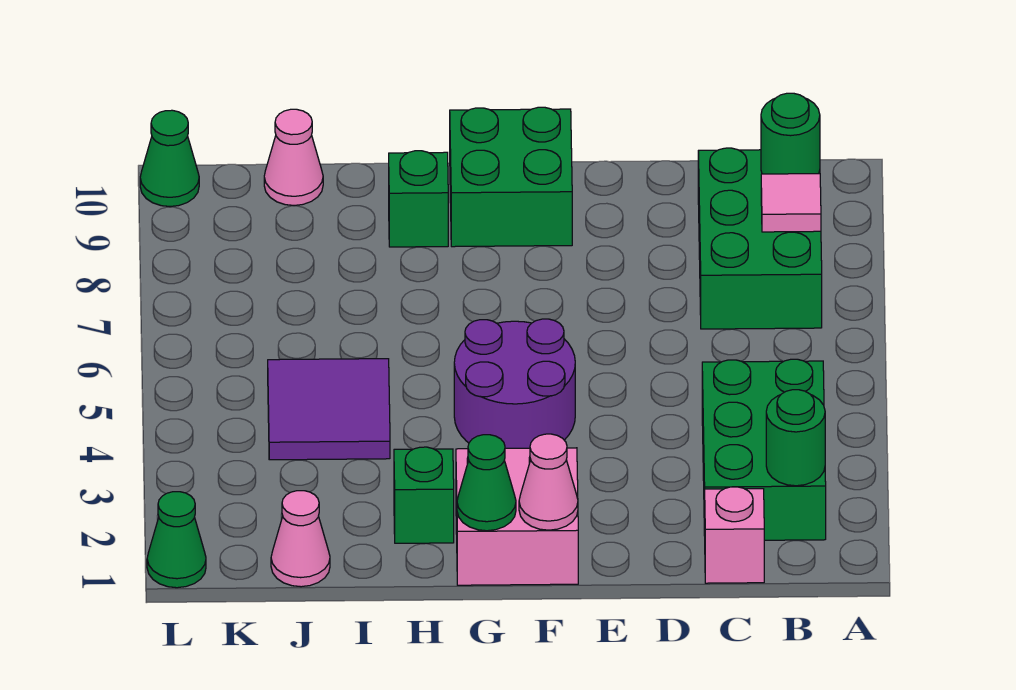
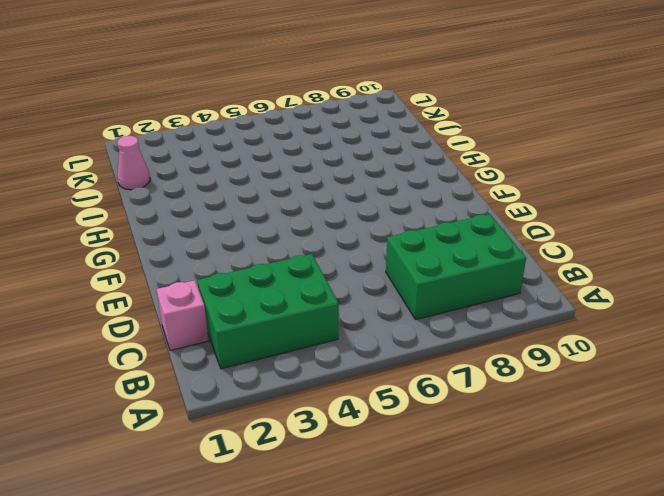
none -> pink 2x2 brick [456,448,578,585]
none -> purple 2x2 round brick [454,319,575,448]
none -> green 2x2 brick [450,107,572,247]

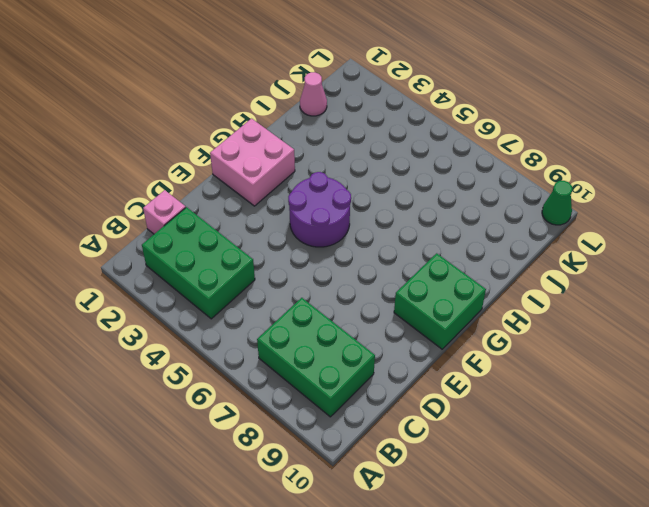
none -> green 1x1 brick [394,447,454,543]
none -> green 1x1 brick [389,151,448,247]
none -> purple 2x2 tile [268,359,390,460]

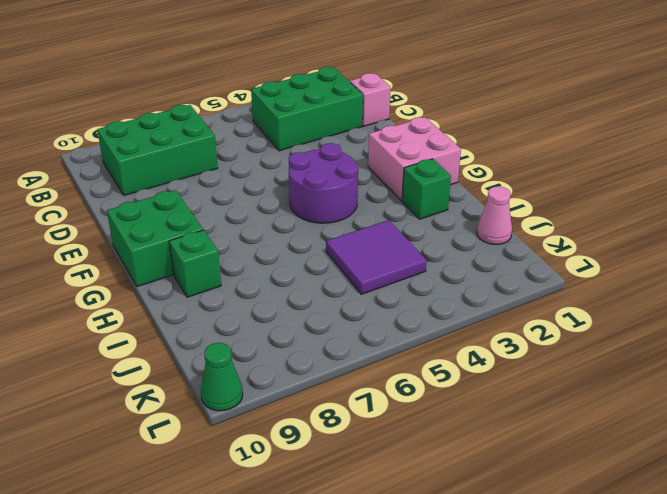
none -> pink 1x1 cone [264,109,323,205]
none -> green 1x1 cone [147,492,206,588]
none -> green 1x1 round brick [766,390,825,486]

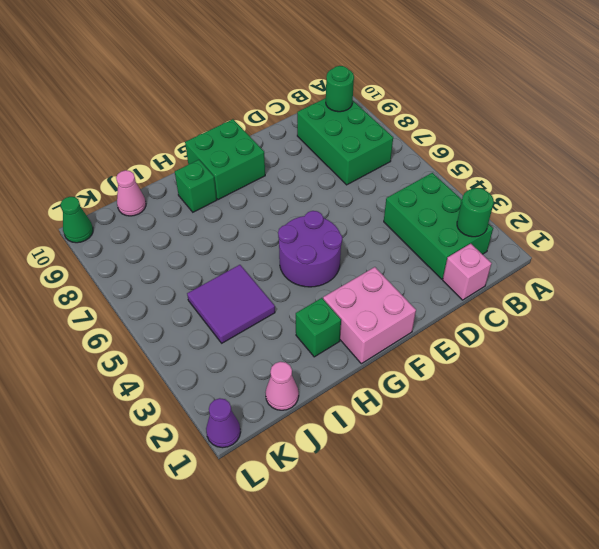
purple 1x1 cone [206,398,240,448] -> green 1x1 cone [147,492,206,588]
none -> pink 1x1 tile [761,174,821,232]
none -> pink 1x1 cone [519,434,578,530]
none -> green 1x1 cone [457,435,516,531]

